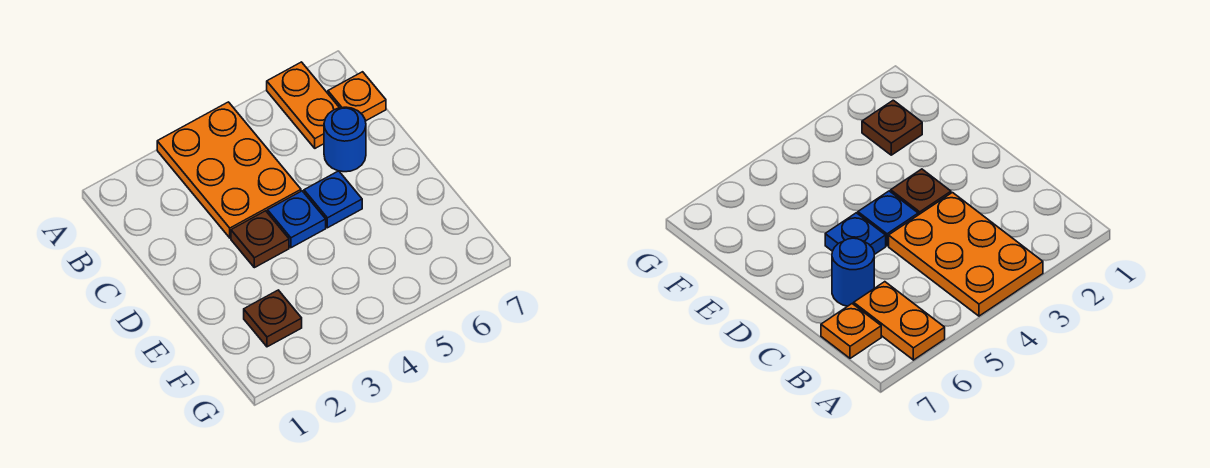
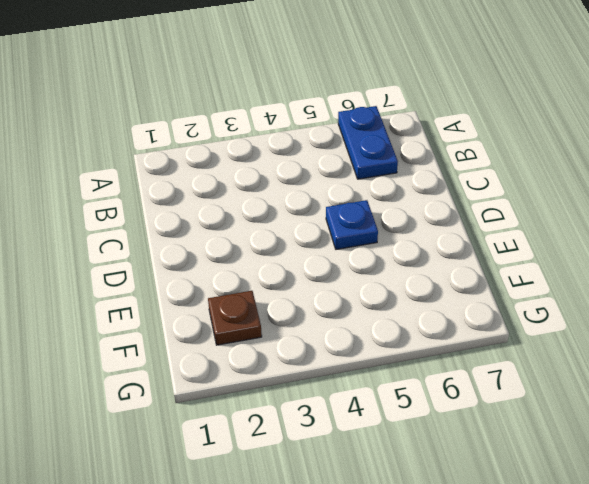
blue 1x2 plate [338,106,398,179] -> orange 1x2 plate [267,62,339,148]
none -> orange 2x3 plate [157,102,301,238]
none -> orange 1x1 plate [328,72,386,121]

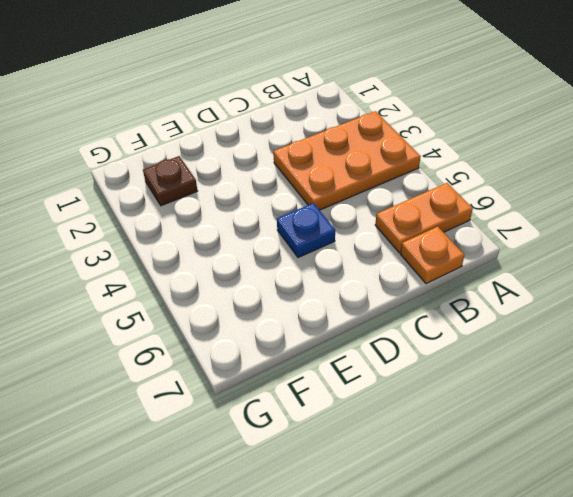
none -> blue 1x1 round brick [324,107,366,172]
none -> brown 1x1 plate [231,211,289,268]

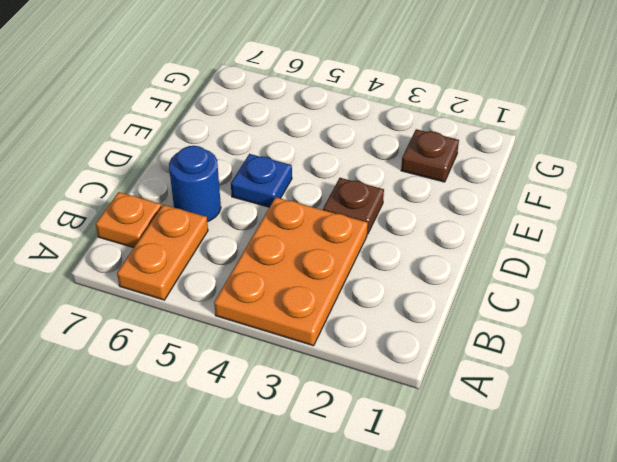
none -> blue 1x1 plate [267,191,326,248]

